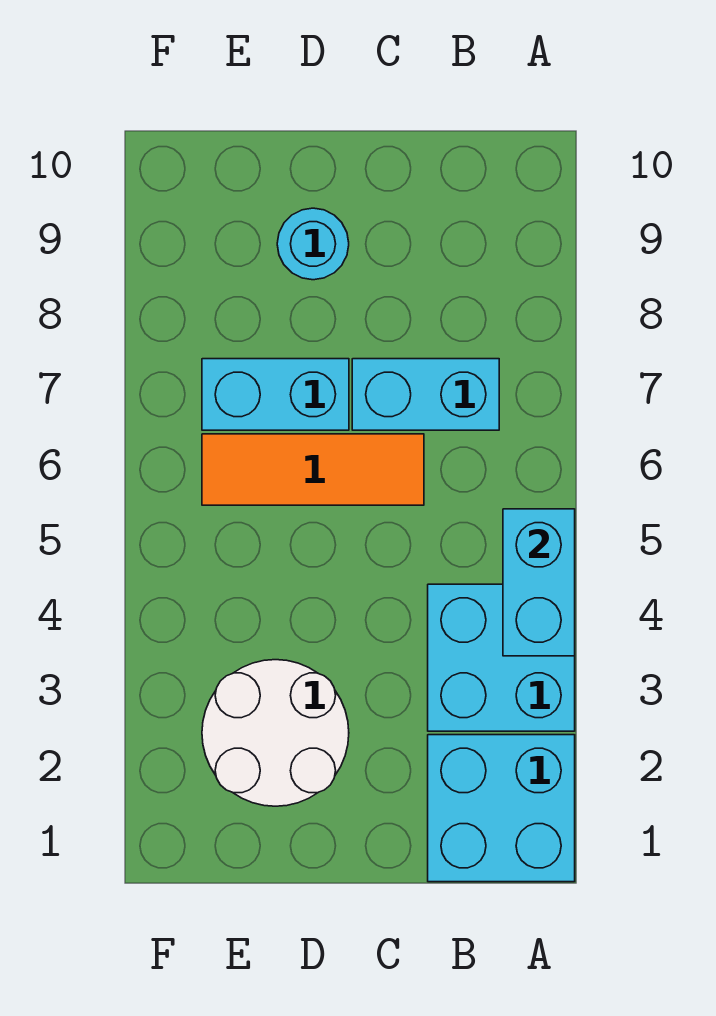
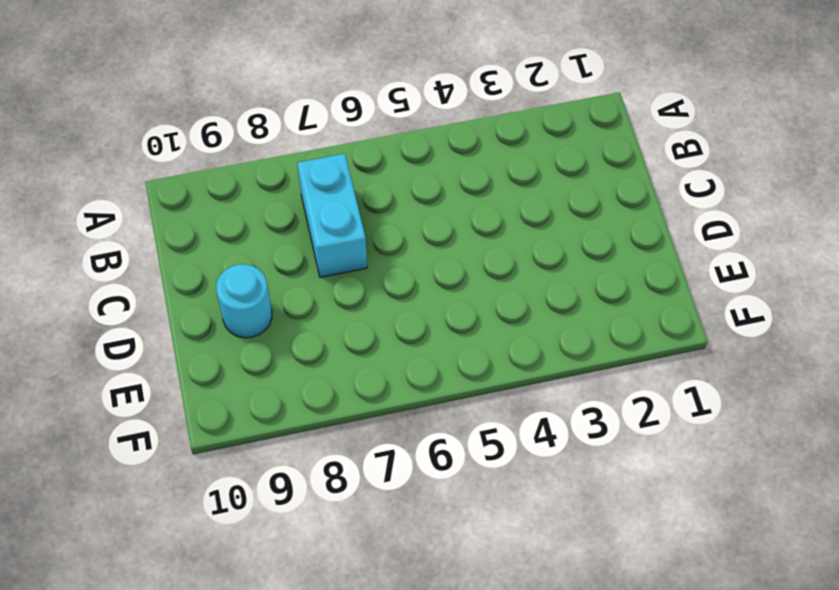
none -> cyan 2x2 brick [428,735,575,882]
none -> cyan 2x2 brick [428,584,575,731]

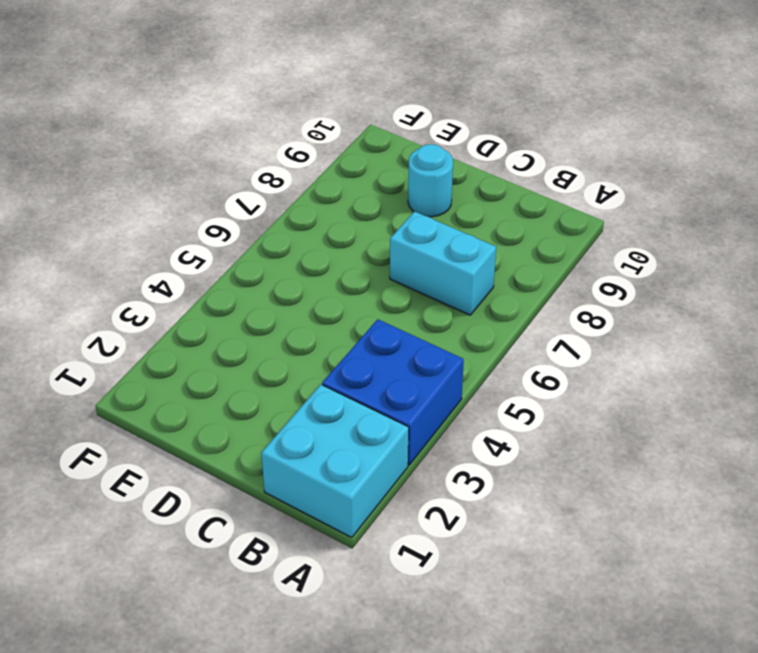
blue 2x2 brick [322,319,464,465] -> cyan 2x2 brick [428,584,575,731]
none -> orange 1x3 tile [202,434,424,505]
none -> white 2x2 round brick [202,660,349,806]

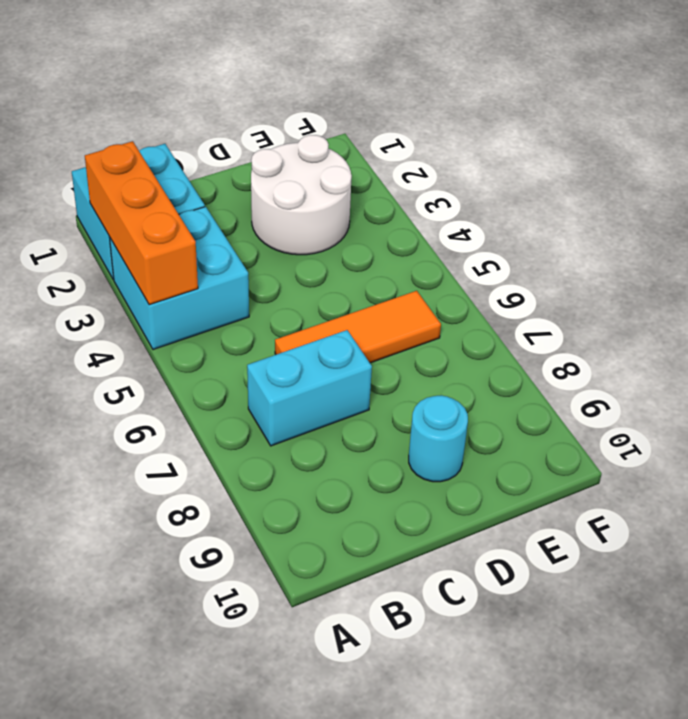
orange 1x3 brick [85,141,198,305] -> cyan 1x2 brick [503,509,575,656]
none -> cyan 1x2 brick [202,359,349,430]

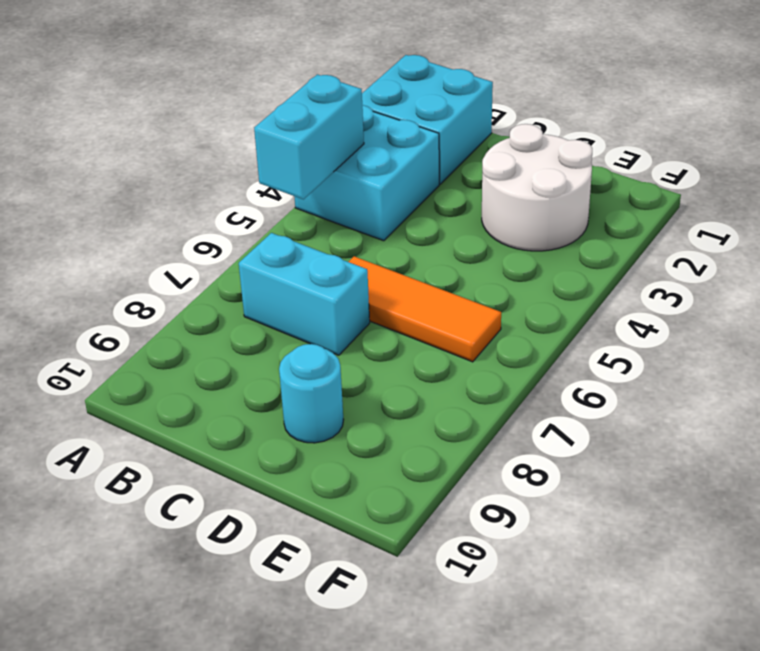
none -> cyan 1x2 brick [202,359,349,430]

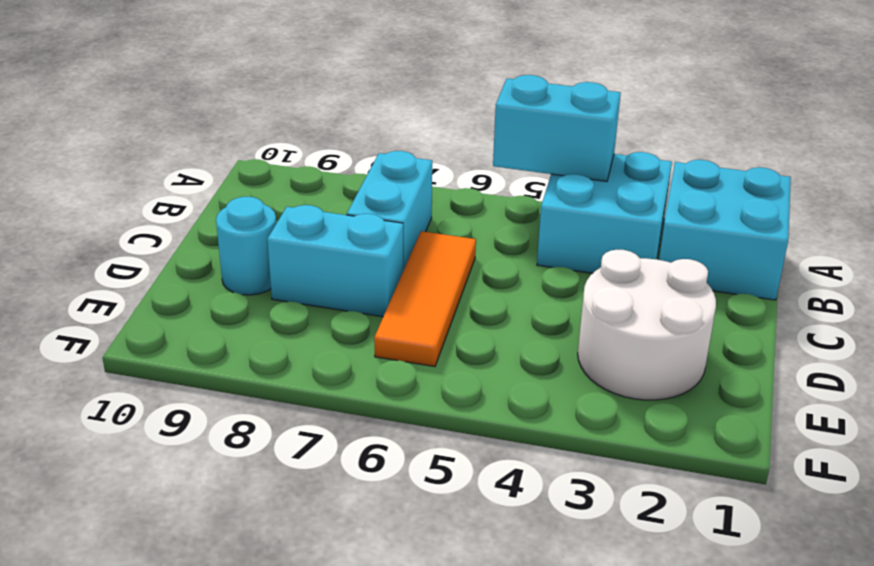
cyan 1x2 brick [267,205,403,317] -> cyan 1x2 brick turned to [202,359,349,430]

